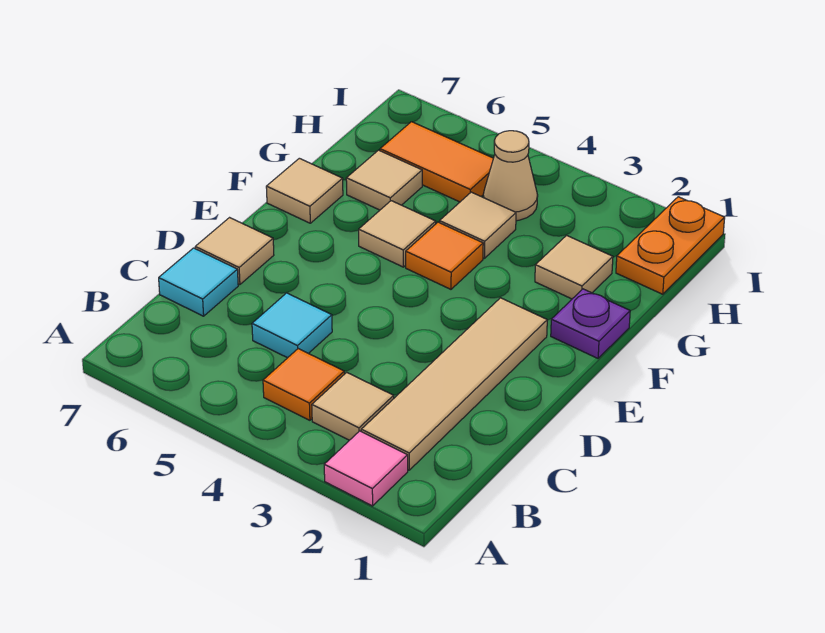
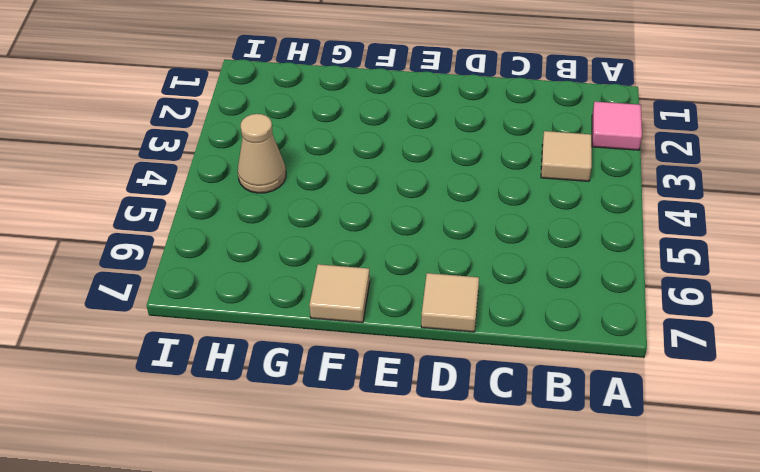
none -> tan 1x4 tile [361,298,547,470]
none -> orange 1x1 tile [263,349,344,420]
none -> cyan 1x1 tile [252,293,332,358]

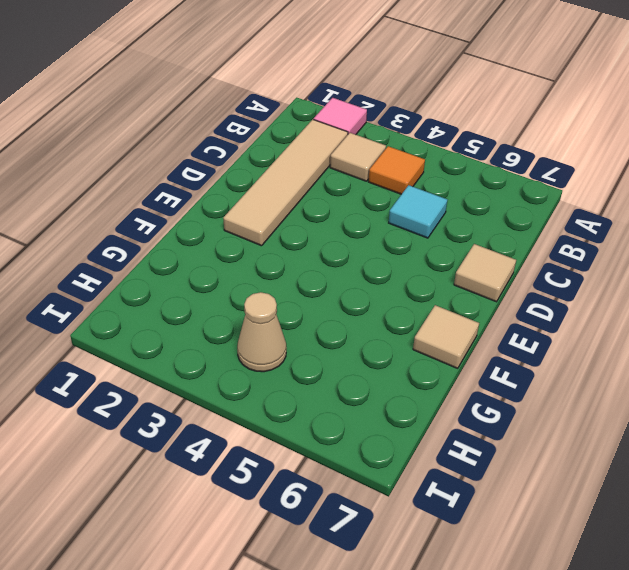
none -> cyan 1x1 tile [159,248,238,316]
none -> purple 1x1 plate [551,289,630,358]
none -> orange 1x1 tile [406,222,483,289]

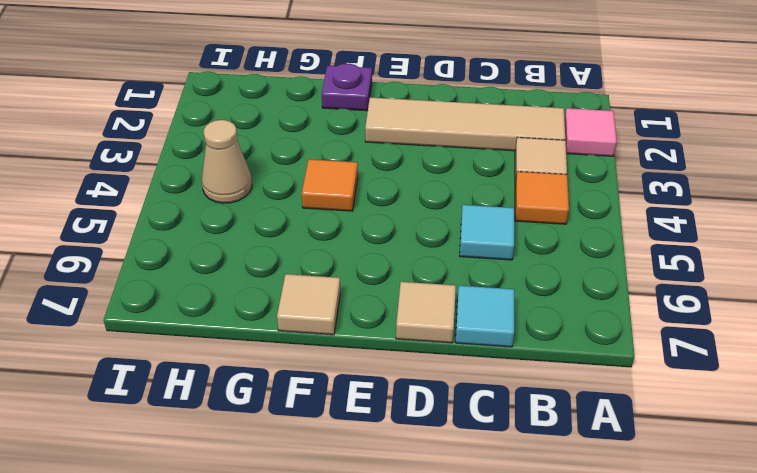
none -> tan 1x1 tile [359,201,436,267]
none -> tan 1x1 tile [535,235,613,299]
none -> tan 1x1 tile [440,192,516,258]

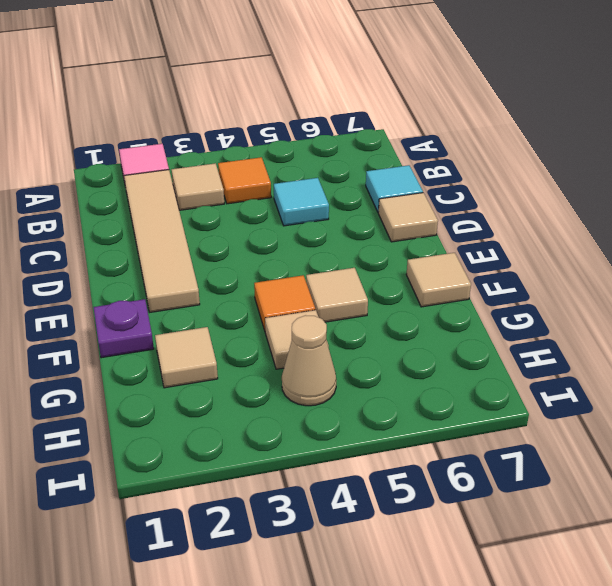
none -> tan 1x1 tile [346,150,422,210]
none -> orange 1x2 plate [616,197,725,294]
none -> orange 1x2 tile [380,122,493,202]

